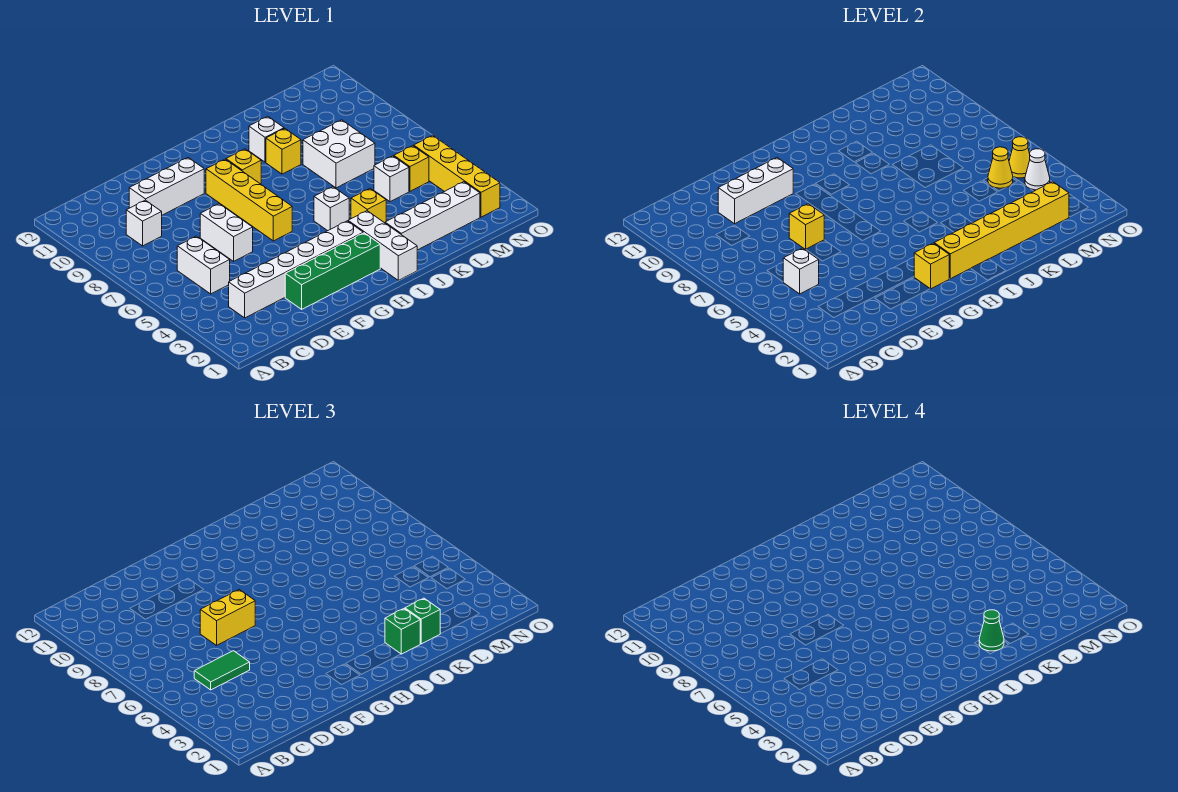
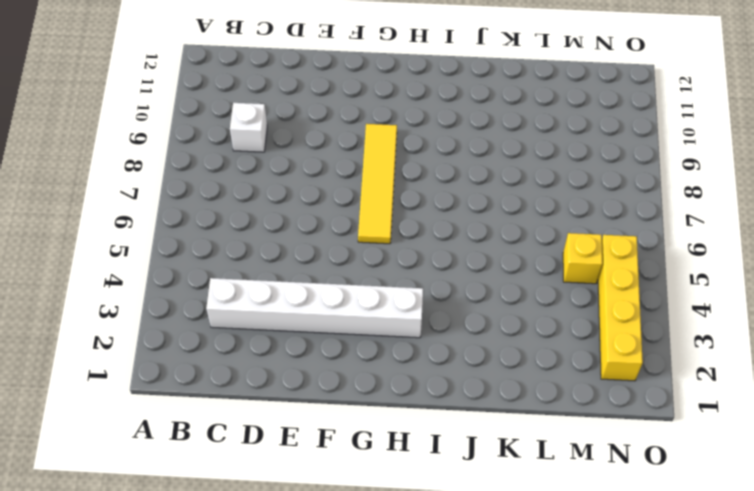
yellow 1x4 tile [358,124,397,244] -> yellow 1x4 brick [206,159,292,241]
none -> white 1x2 brick [177,236,230,294]
none -> white 1x3 brick [129,158,204,215]
none -> green 1x4 brick [285,233,380,309]
none -> white 1x2 brick [200,204,253,261]

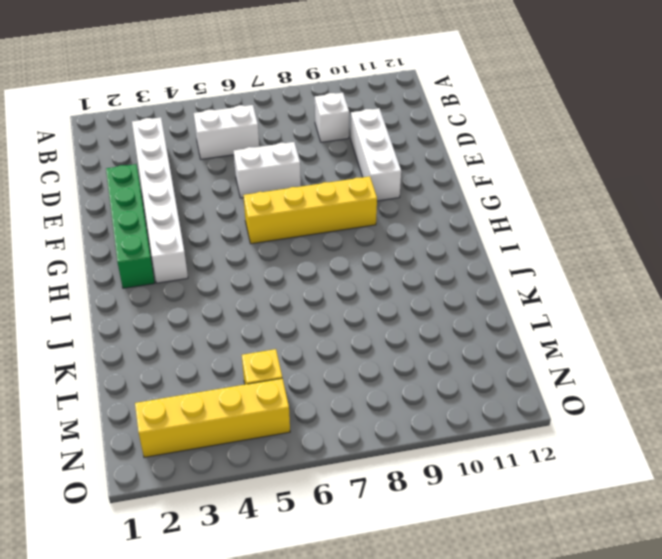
none -> yellow 1x1 brick [226,149,261,184]
none -> white 1x3 brick [348,211,417,280]
none -> white 1x1 brick [314,187,349,231]
none -> white 1x4 brick [385,182,480,250]

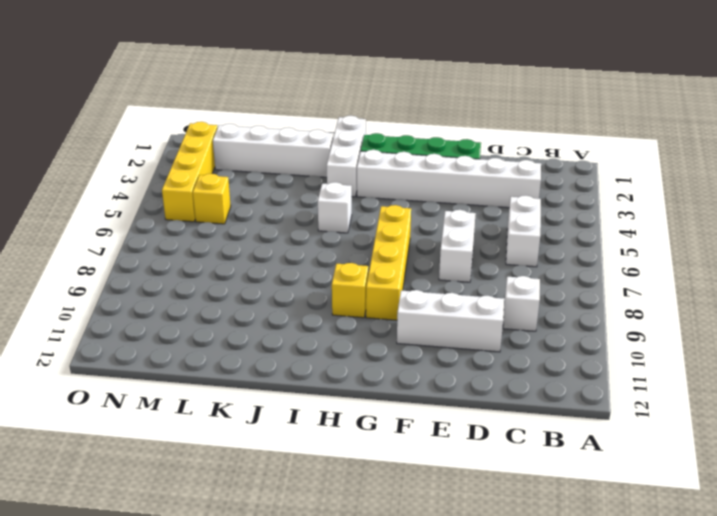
none -> yellow 1x1 brick [351,189,386,223]
none -> yellow 1x1 brick [266,129,301,174]
none -> white 1x1 brick [249,116,284,162]
none -> white 2x2 brick [303,120,375,188]

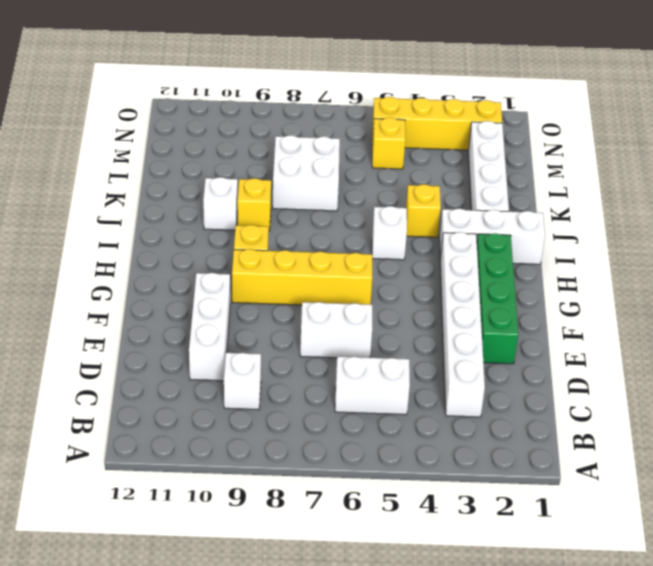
none -> white 1x1 brick [374,156,409,202]
none -> white 1x1 brick [783,248,819,294]
none -> white 1x3 brick [718,158,793,224]
none -> yellow 1x1 brick [789,204,824,249]

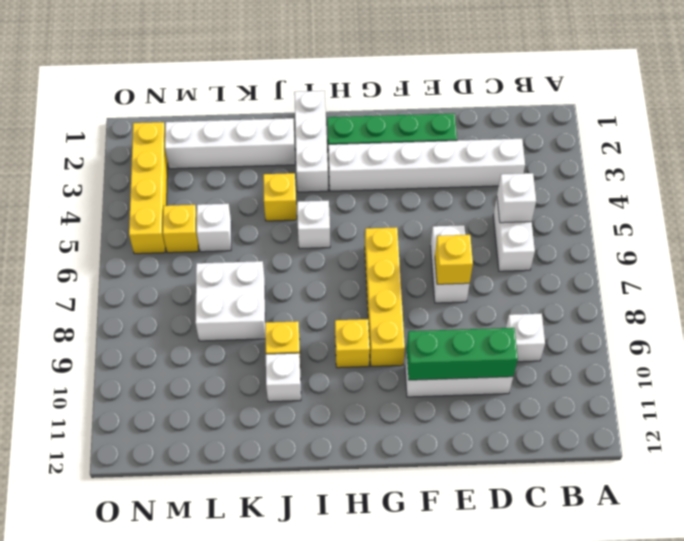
green 1x3 brick [407,328,518,380] -> white 1x3 brick [718,158,793,224]
none -> yellow 1x1 brick [914,243,949,289]
none -> yellow 1x6 brick [934,182,1069,279]
none -> yellow 1x1 cone [988,147,1013,188]
none -> white 1x1 cone [1025,149,1050,190]

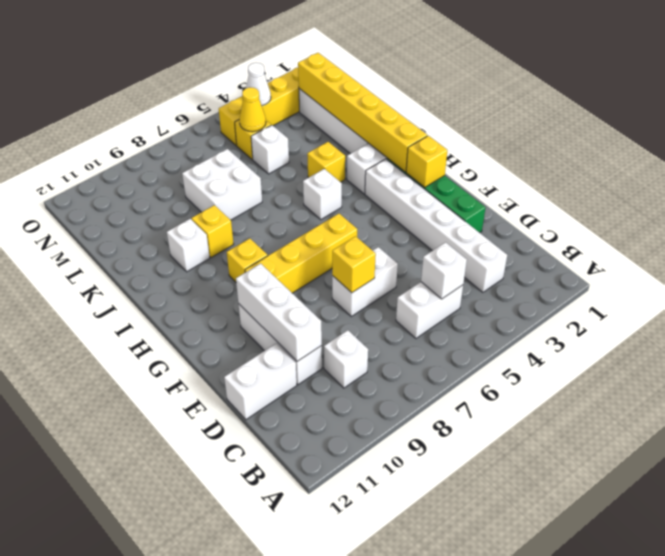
white 1x2 brick [224,343,297,419] -> none
none -> yellow 1x1 cone [1009,137,1030,178]
none -> green 1x2 tile [194,651,250,690]
none -> yellow 1x2 brick [200,590,255,645]
none -> green 1x1 brick [385,609,420,654]

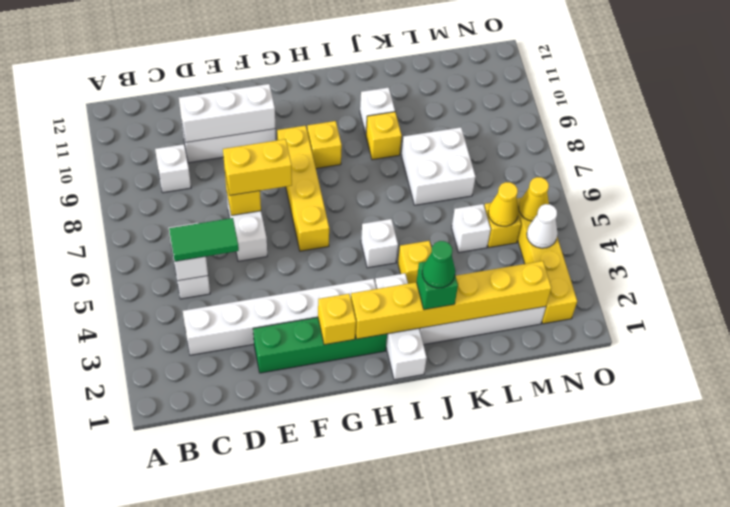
none -> green 1x1 brick [405,598,440,644]

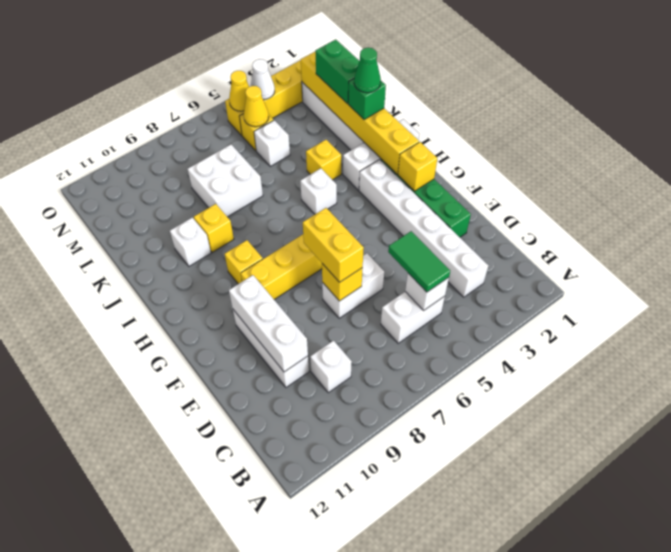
green 1x2 brick [315,40,359,104] -> green 1x1 brick [405,598,440,644]

